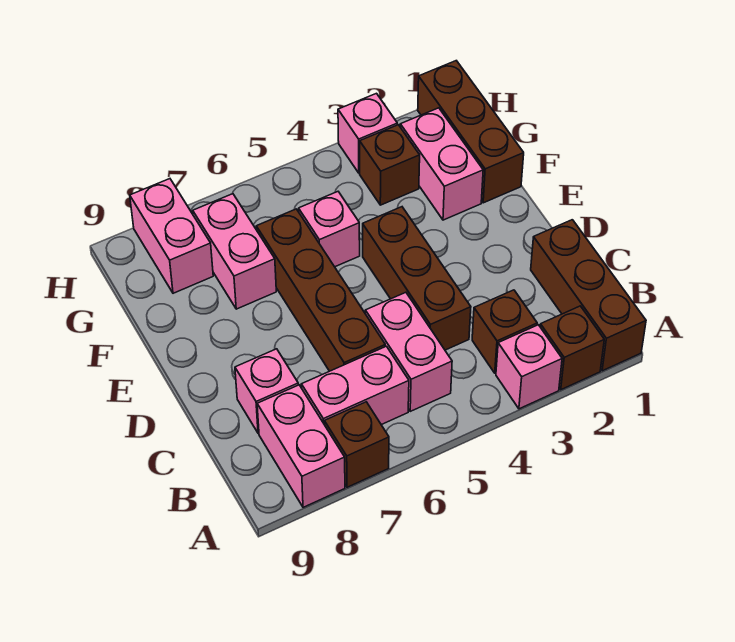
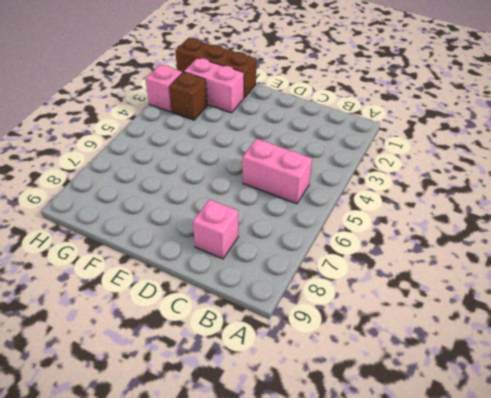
none -> brown 1x3 brick [531,220,646,371]
none -> brown 1x1 brick [540,306,604,390]
none -> pink 1x1 brick [496,325,562,409]

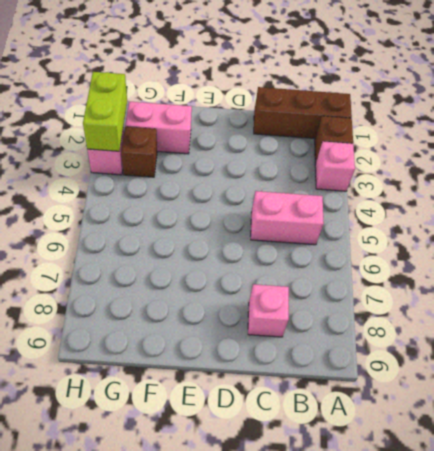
lime 1x2 brick [83,72,127,151] -> none
none -> brown 1x1 brick [324,402,389,487]
none -> pink 1x2 brick [257,385,345,507]
none -> brown 1x1 brick [472,290,537,373]

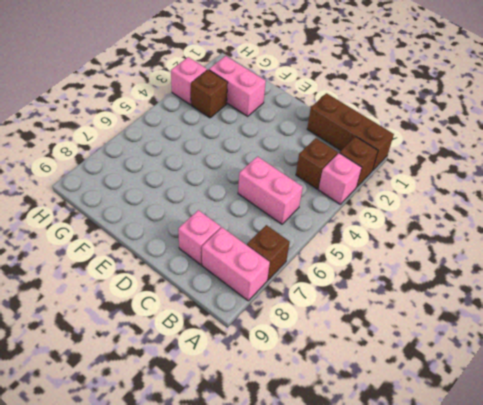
none -> pink 1x2 brick [301,346,409,425]
none -> brown 1x3 brick [363,207,471,350]
none -> brown 1x4 brick [256,209,385,371]

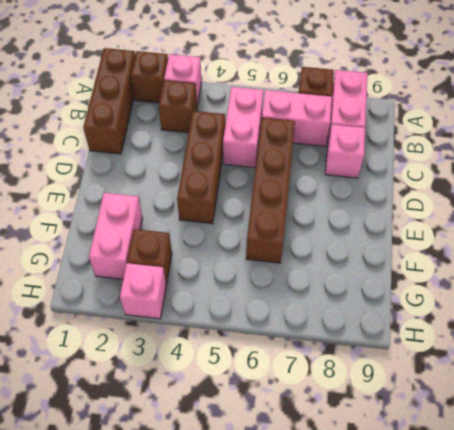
none -> brown 1x3 brick [418,61,524,203]
none -> pink 1x1 brick [299,192,360,267]
none -> pink 1x2 brick [193,194,276,309]

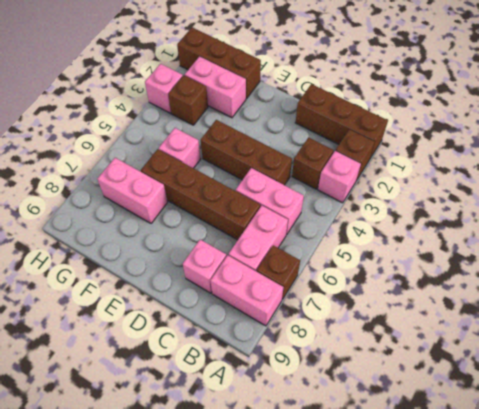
none -> pink 1x2 brick [130,179,213,293]

